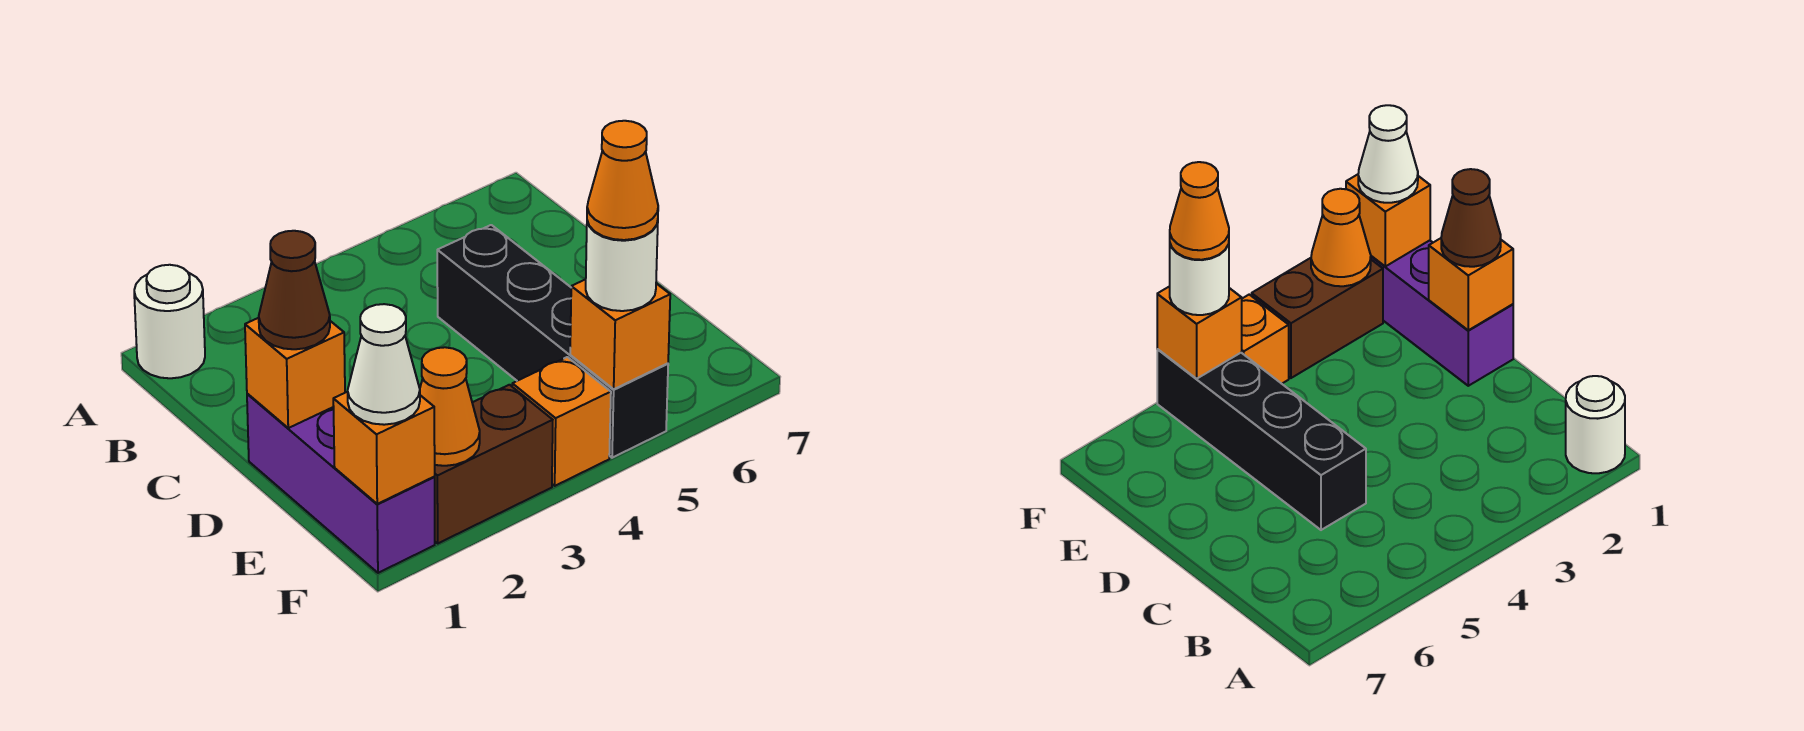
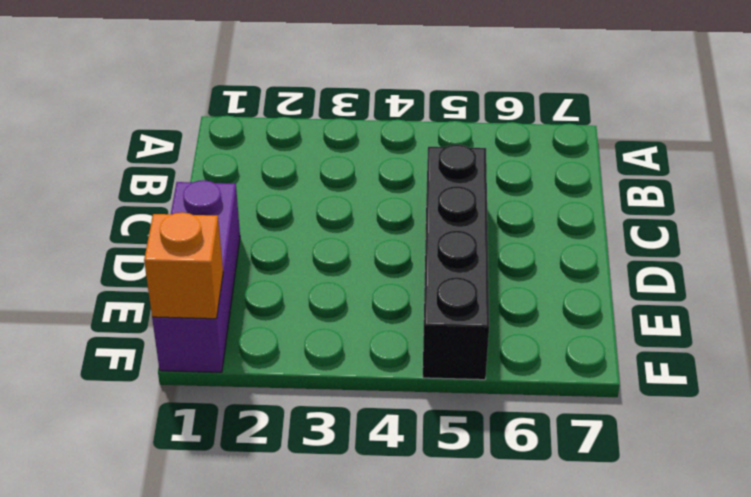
none -> white 1x1 round brick [134,265,205,378]
none -> brown 1x2 brick [434,385,553,543]
none -> orange 1x1 brick [512,357,611,486]

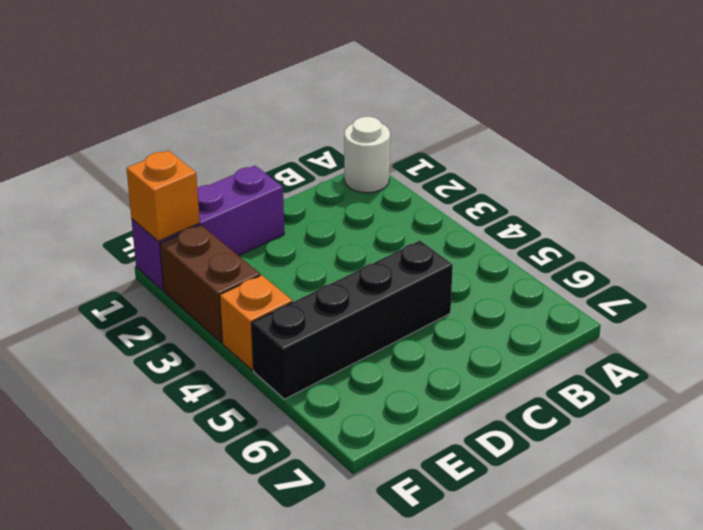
none -> orange 1x1 brick [245,318,345,428]
none -> orange 1x1 cone [420,347,480,466]
none -> orange 1x1 brick [570,279,670,389]

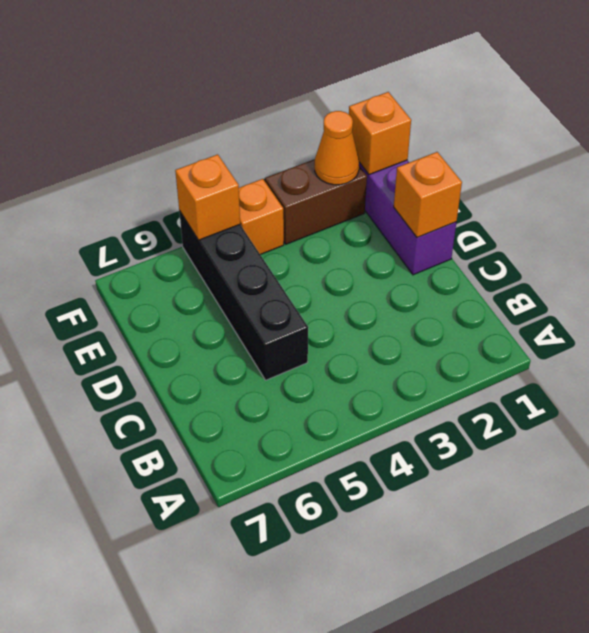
none -> white 1x1 round brick [134,265,205,378]
none -> brown 1x1 cone [259,231,330,349]
none -> white 1x1 cone [348,304,420,425]

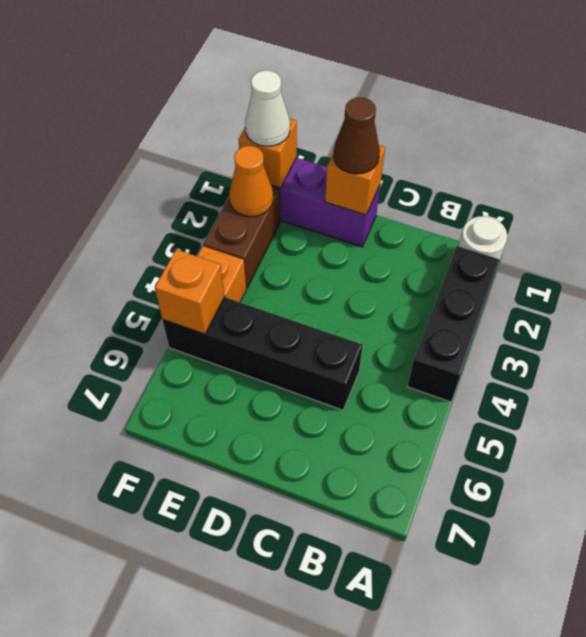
black 1x3 brick [407,246,500,402] -> none
none -> white 1x1 round brick [586,221,658,311]
none -> orange 1x1 cone [587,121,658,240]

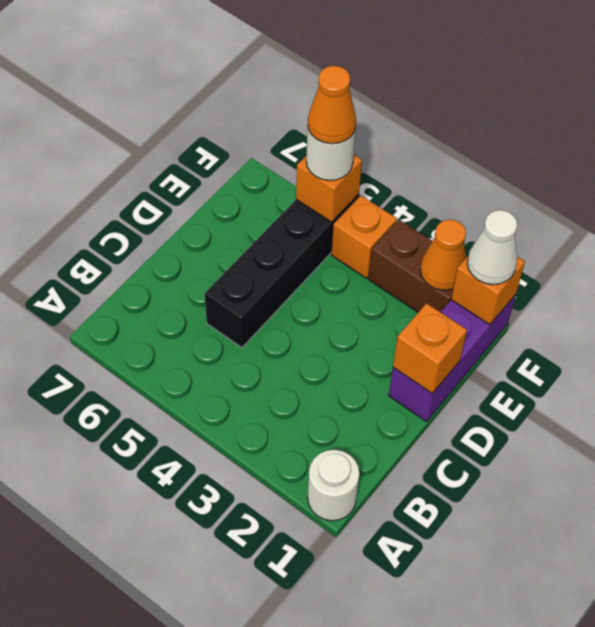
none -> brown 1x1 cone [259,231,330,349]

